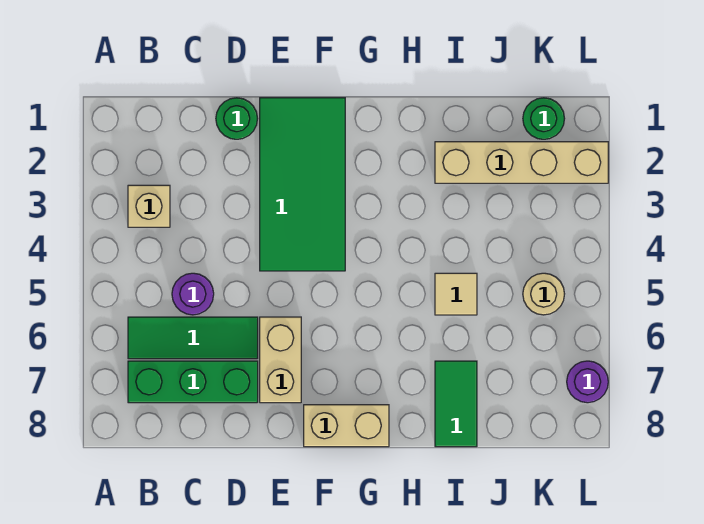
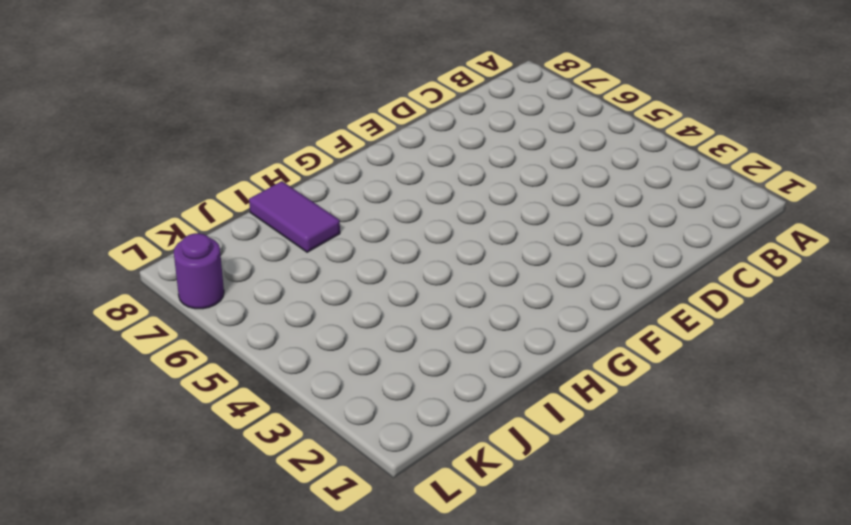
purple 1x2 tile [249,181,340,252] -> green 1x2 tile [435,361,477,447]
none -> tan 1x1 brick [128,185,170,227]
none -> green 1x3 tile [128,317,258,359]
none -> green 1x3 brick [128,361,258,403]

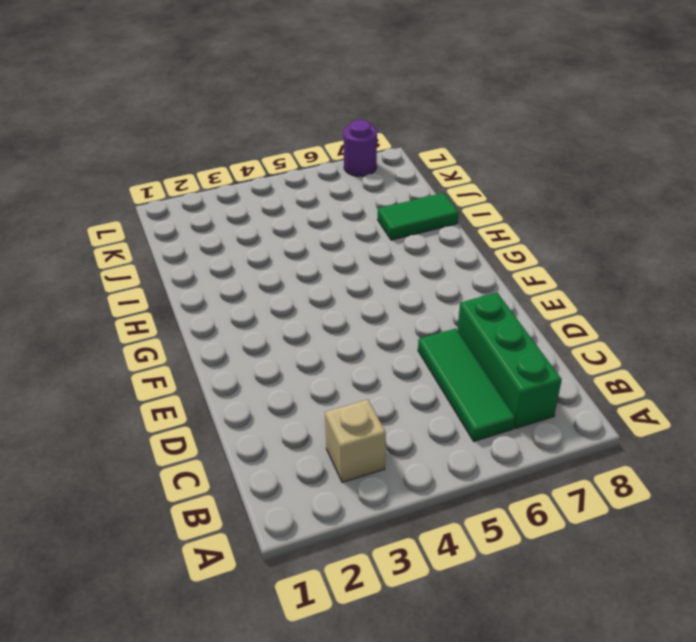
none -> purple 1x1 round brick [172,273,214,315]
none -> green 1x1 round brick [216,98,258,139]
none -> green 2x4 tile [260,98,345,271]

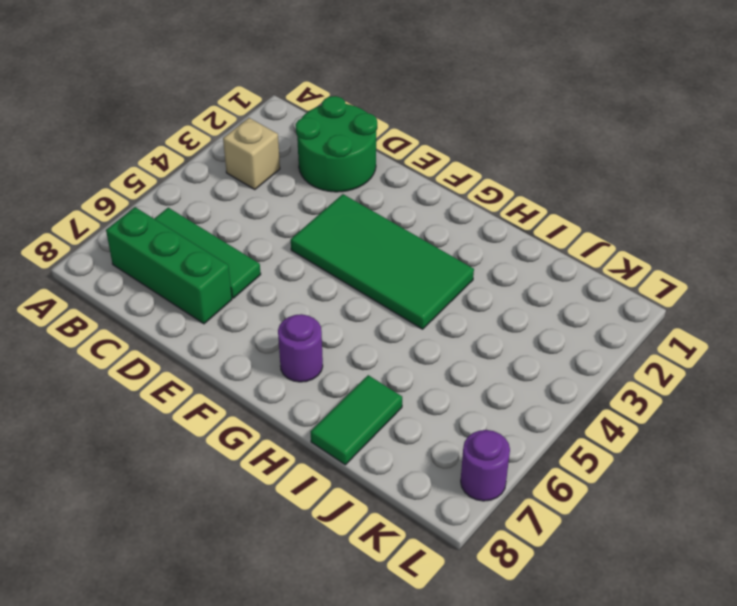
green 2x2 round brick [296,96,377,192] -> green 1x1 round brick [216,98,258,139]
green 2x4 tile [291,194,474,329] -> green 2x4 tile turned to [260,98,345,271]
purple 1x1 round brick [278,314,323,382] -> purple 1x1 round brick moved to [172,273,214,315]
none -> tan 1x2 brick [260,317,301,403]
none -> tan 1x2 brick [304,405,389,447]
none -> tan 1x4 brick [435,142,608,183]

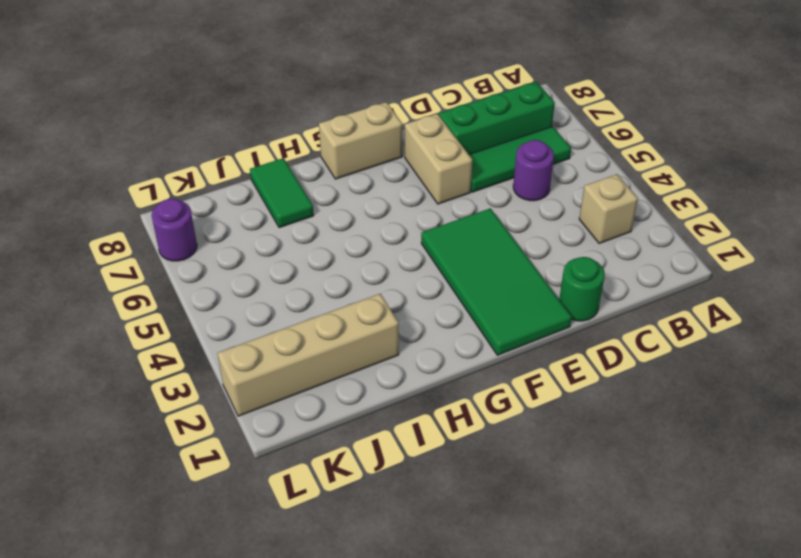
none -> tan 1x1 tile [435,273,477,315]
none -> green 1x1 round brick [523,98,565,139]
none -> tan 1x1 round brick [523,273,564,315]

